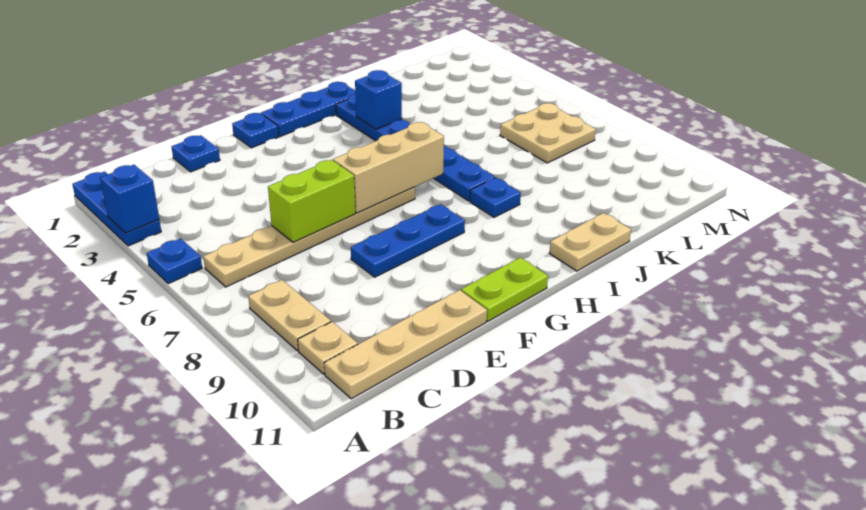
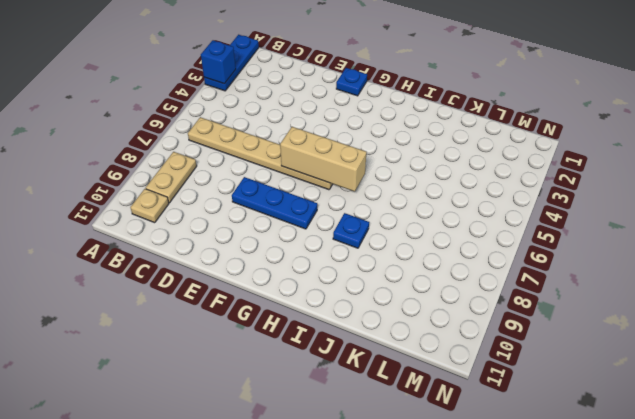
none -> blue 1x1 plate [147,238,202,284]
none -> tan 1x4 plate [324,290,487,399]
none -> blue 1x1 plate [172,135,220,172]

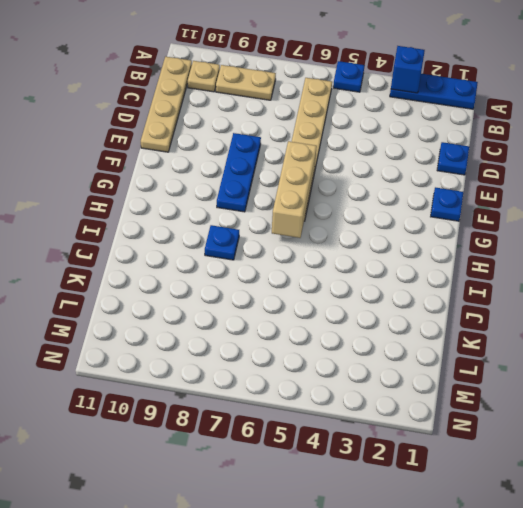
none -> lime 1x2 plate [461,257,548,321]
none -> blue 1x3 plate [261,82,355,136]
none -> blue 1x6 plate [336,95,495,201]

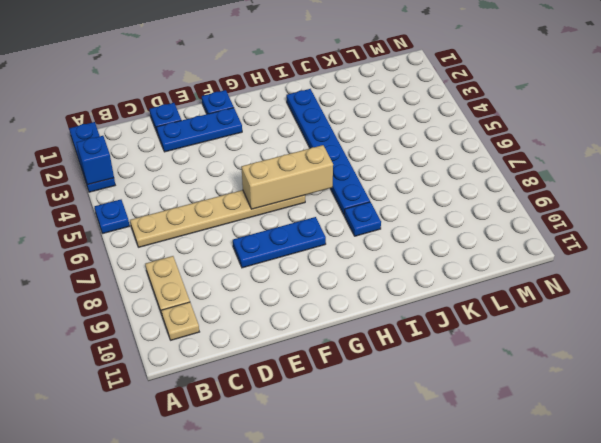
blue 1x3 plate [157,108,242,152] -> blue 1x3 plate moved to [261,82,355,136]
none -> tan 1x4 plate [324,290,487,399]
none -> lime 1x2 plate [461,257,548,321]
none -> tan 1x2 plate [549,213,631,271]

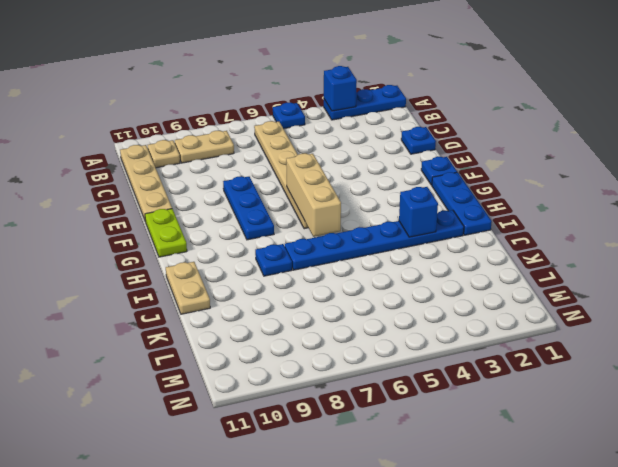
none -> tan 2x2 plate [500,103,596,163]
none -> lime 1x2 brick [268,160,355,242]

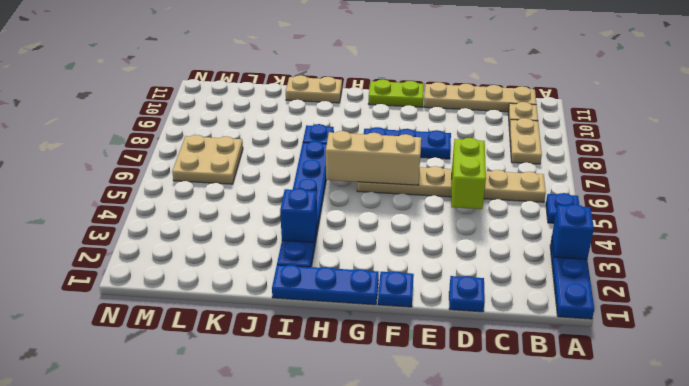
lime 1x2 brick [451,138,486,209] -> lime 1x2 brick turned to [268,160,355,242]

